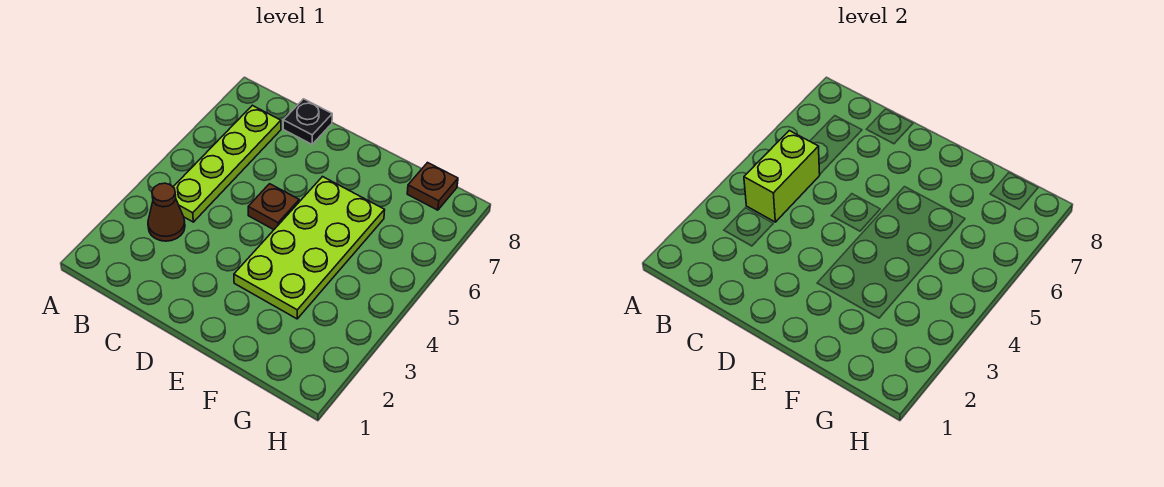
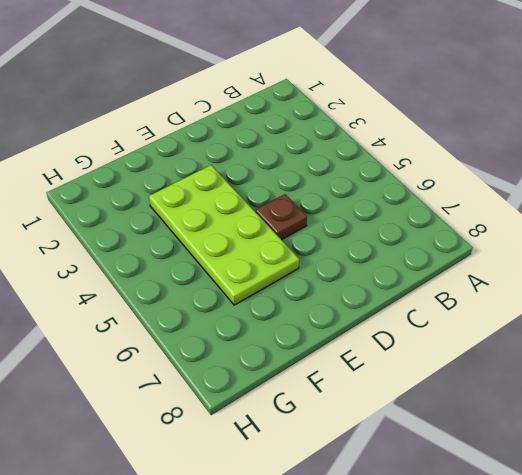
none -> brown 1x1 cone [148,183,185,241]
none -> lime 1x4 plate [173,105,281,222]

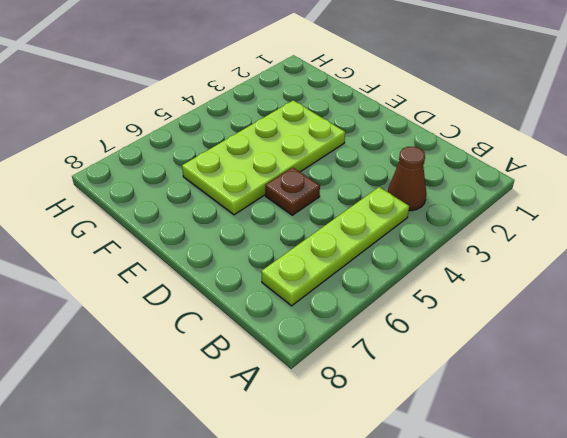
none -> black 1x1 plate [283,99,332,144]
none -> brown 1x1 plate [407,163,458,210]

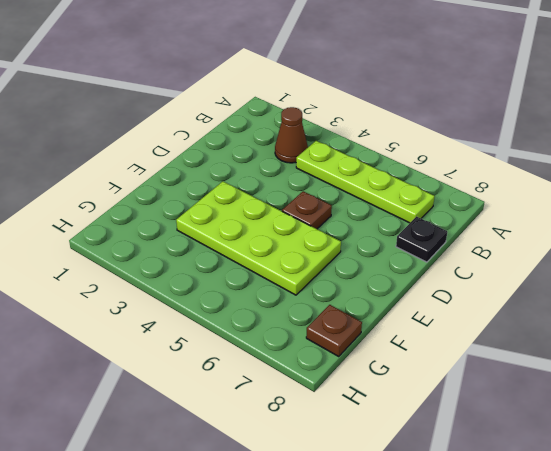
none -> lime 1x2 brick [744,131,820,222]

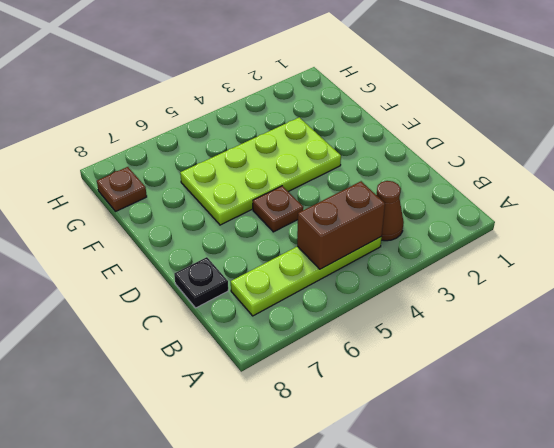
brown 1x2 brick [297,181,385,269] -> lime 1x2 brick [744,131,820,222]

